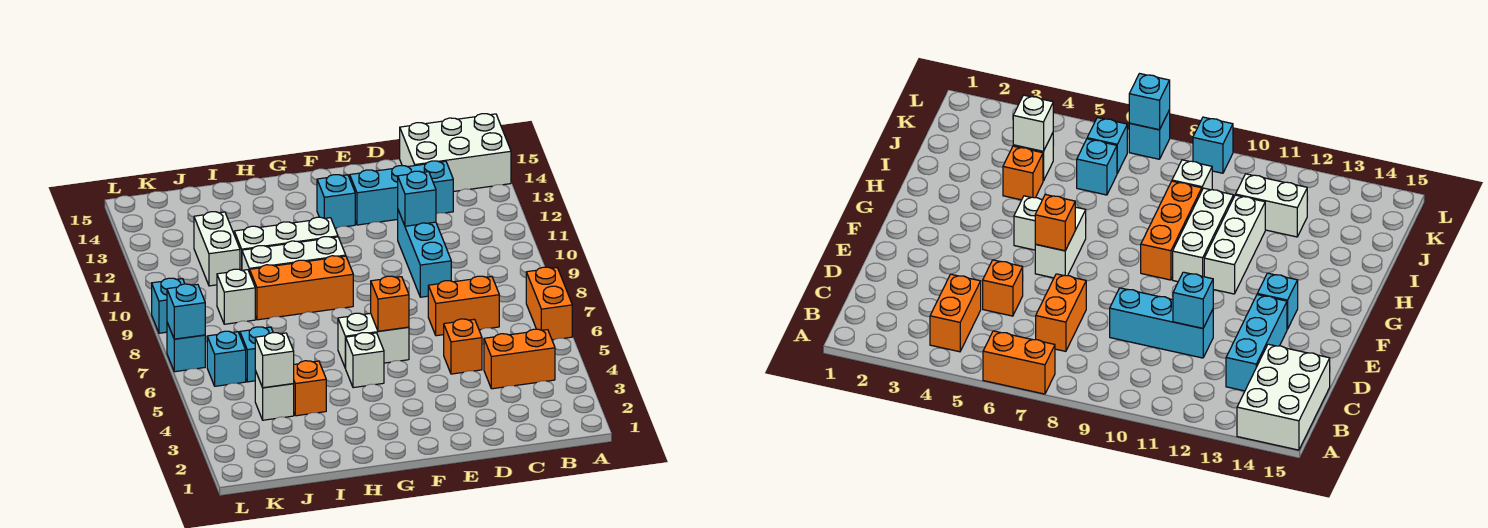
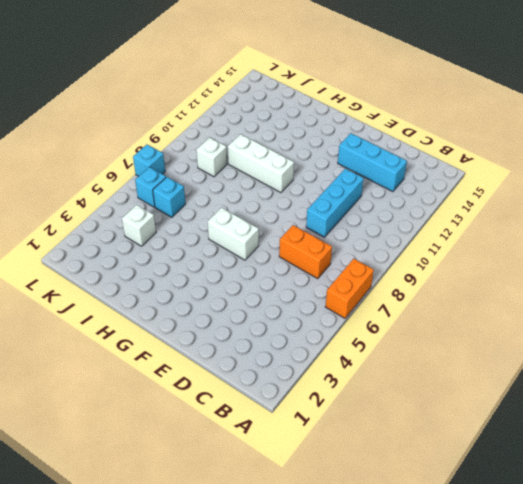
none -> white 2x3 brick [400,114,511,192]
none -> orange 1x2 brick [484,329,555,389]
none -> orange 1x1 brick [444,319,482,374]

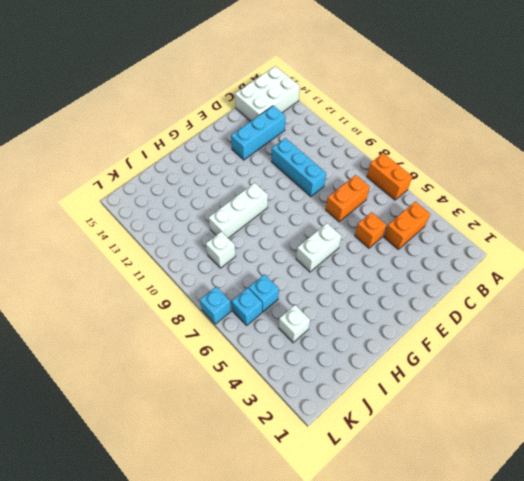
none -> cyan 1x1 brick [317,175,355,228]
none -> white 1x1 brick [346,333,384,388]
none -> orange 1x3 brick [250,256,353,320]

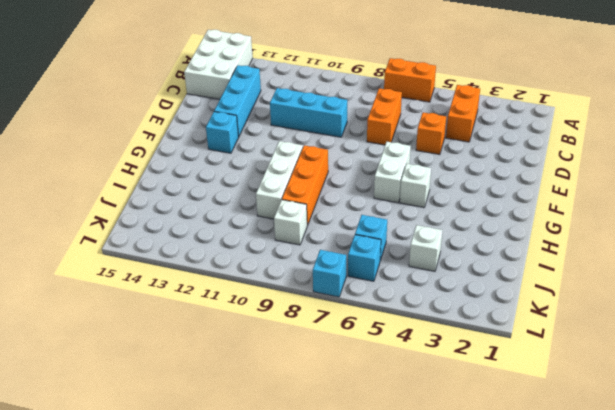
none -> white 1x3 brick [234,217,338,270]
none -> orange 1x1 brick [294,361,326,416]
none -> white 1x2 brick [194,212,240,286]

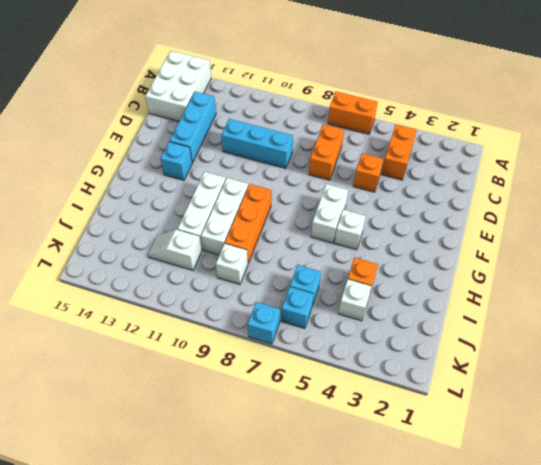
white 1x2 slope [148,230,202,270] -> white 1x2 brick [194,212,240,286]
none -> cyan 1x1 brick [152,278,185,333]
none -> cyan 1x1 brick [398,171,436,226]
none -> orange 1x1 brick [371,276,409,331]

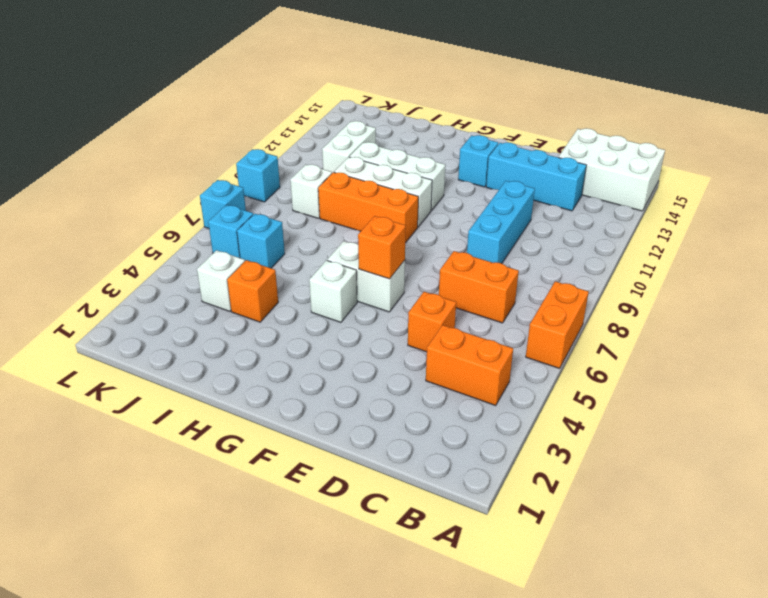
none -> cyan 1x1 brick [398,171,436,226]
none -> white 1x1 brick [255,333,294,388]
none -> cyan 1x1 brick [167,284,205,339]

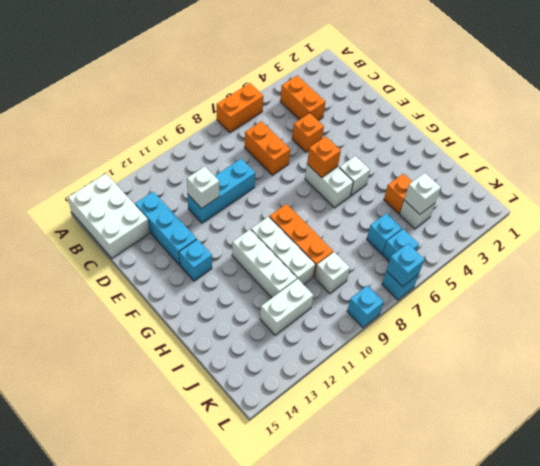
white 1x1 brick [187,166,219,209] -> cyan 1x1 brick [398,171,436,226]

